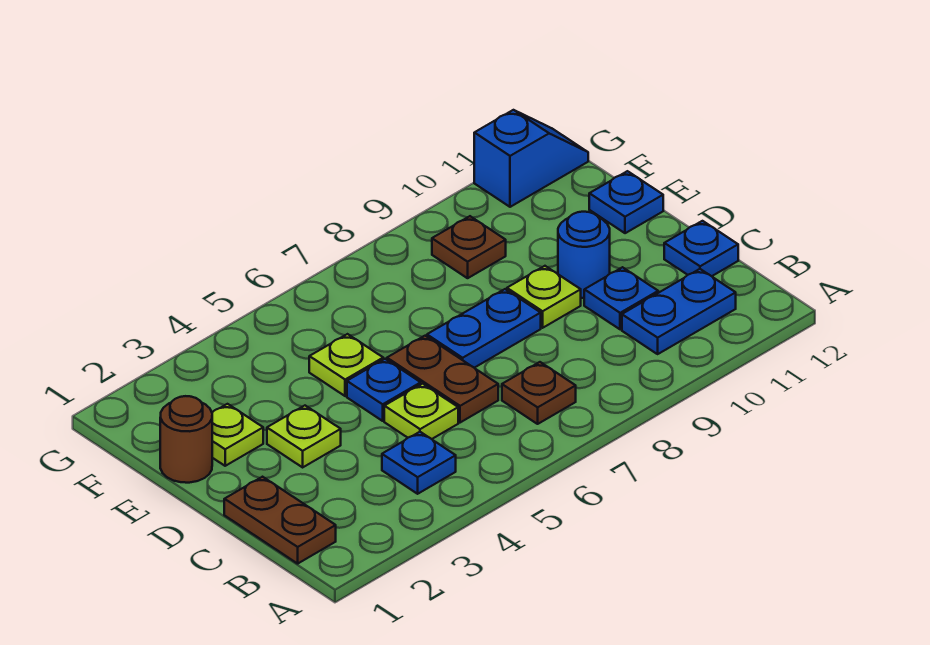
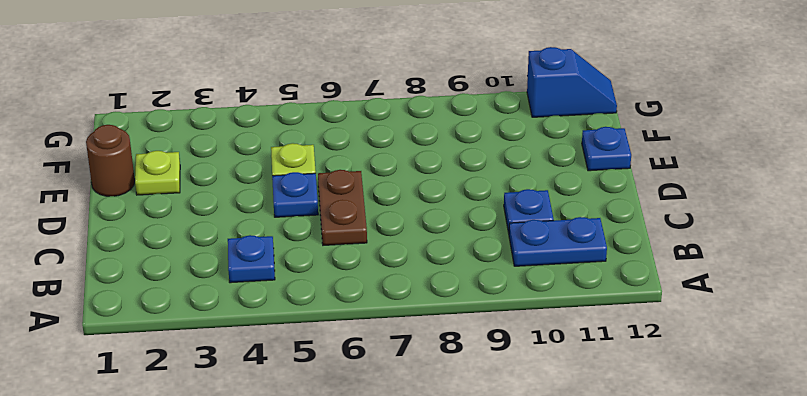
none -> brown 1x2 plate [224,477,336,564]
none -> brown 1x1 plate [502,362,576,424]
none -> lime 1x1 plate [384,384,458,439]

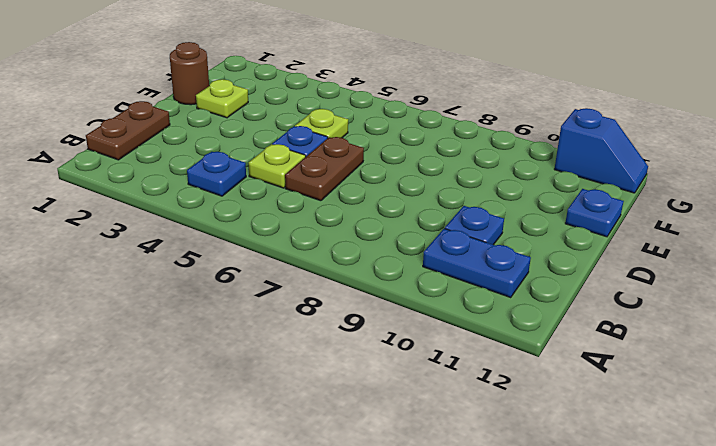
none -> brown 1x1 plate [502,362,576,424]
none -> blue 1x1 plate [664,221,738,276]
none -> lime 1x1 plate [267,406,341,467]

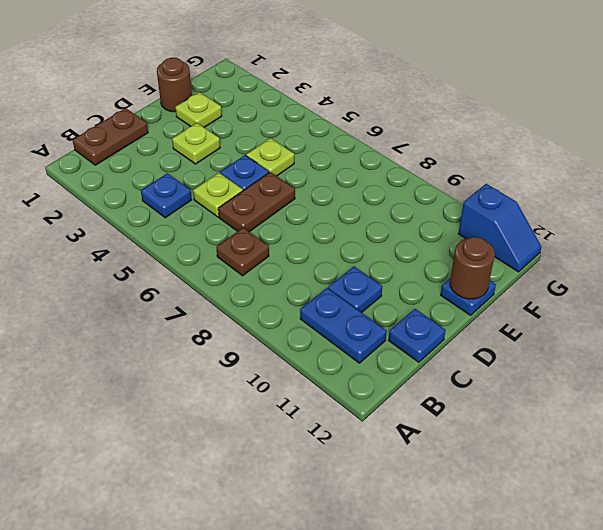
brown 1x1 round brick [450,237,495,299] -> none
none -> blue 1x2 plate [427,289,541,368]
none -> lime 1x1 plate [507,266,581,328]
none -> blue 1x1 round brick [558,212,610,298]

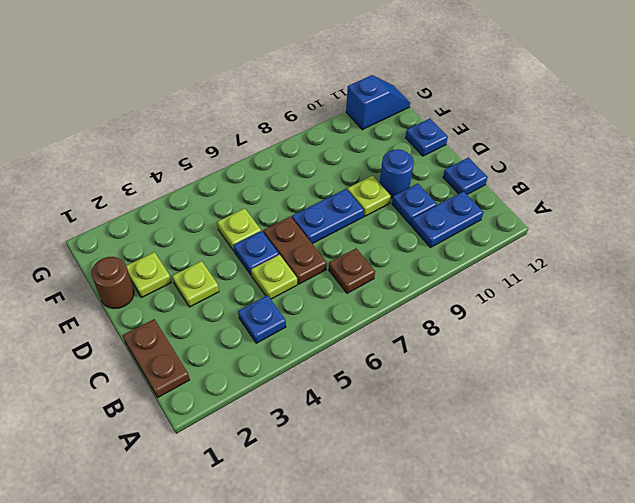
none -> brown 1x1 plate [432,216,506,278]

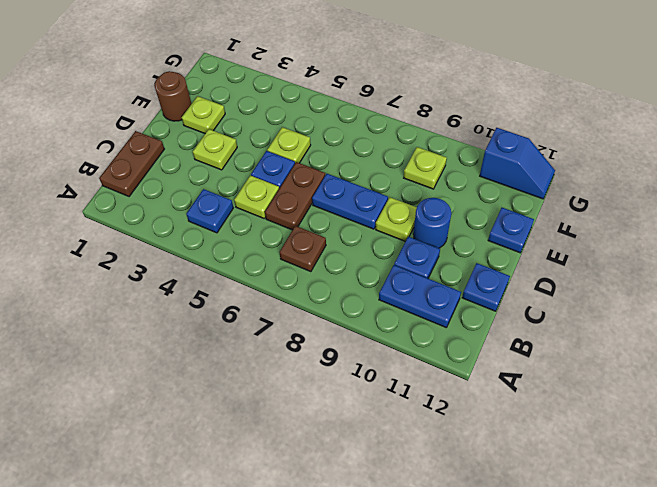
lime 1x1 plate [404,147,447,189] -> brown 1x1 plate [432,216,506,278]

